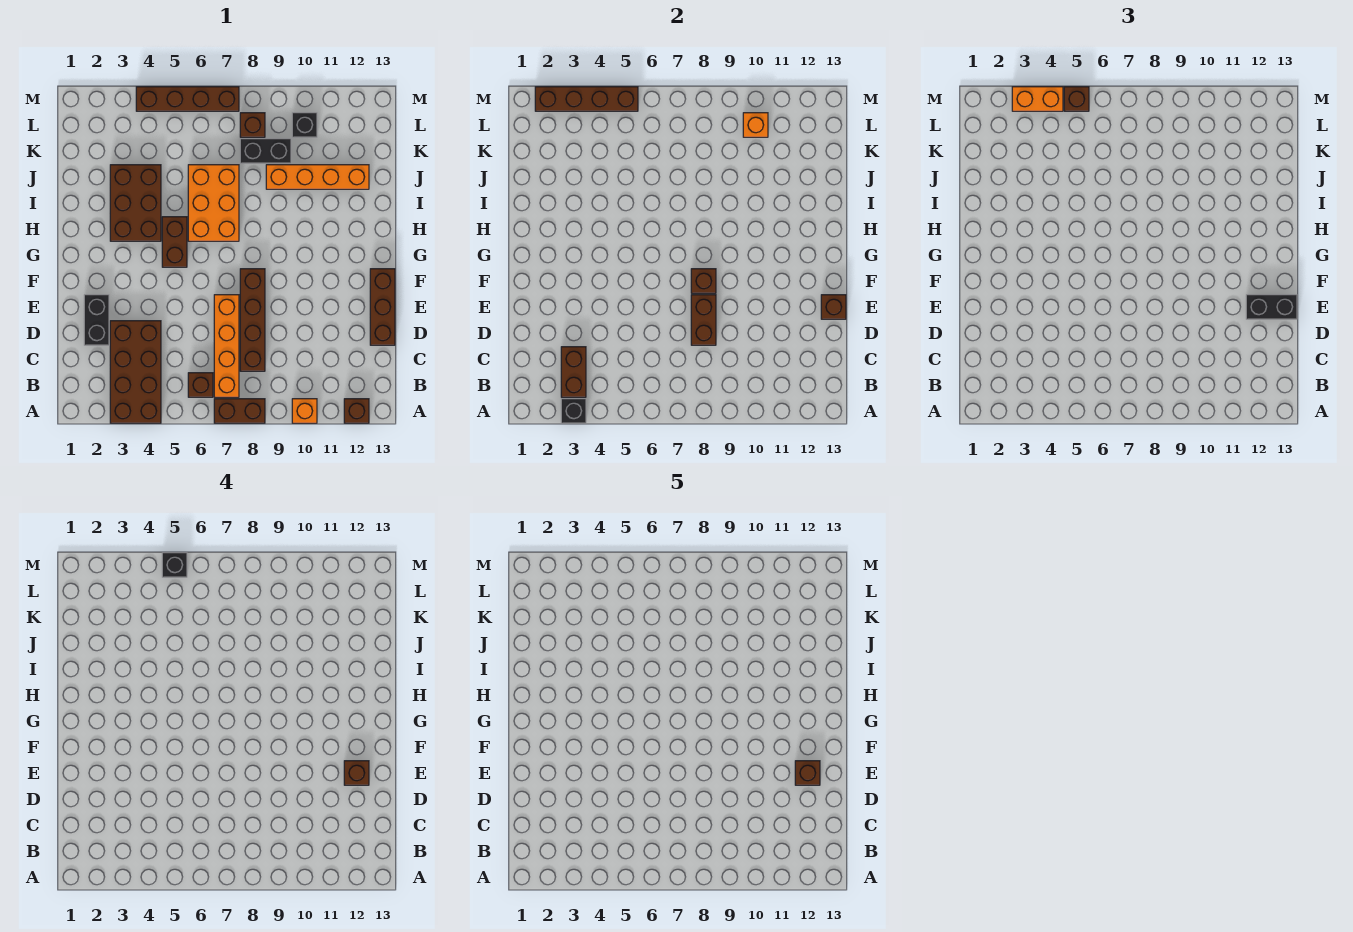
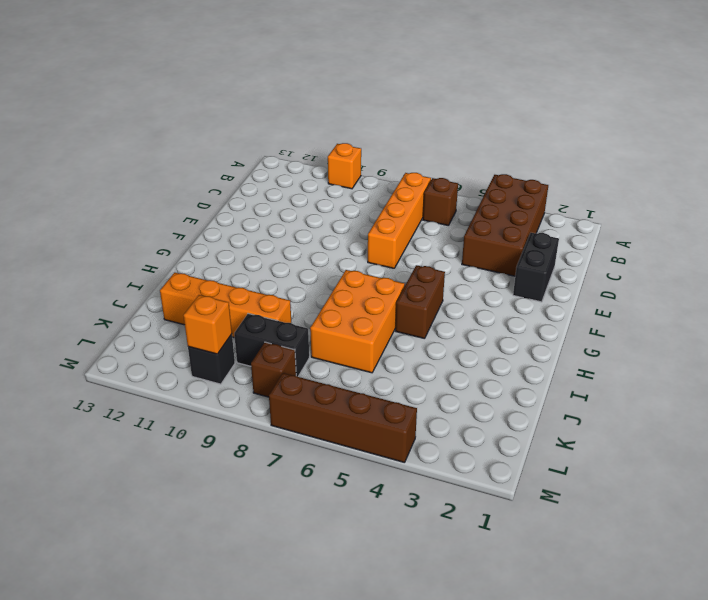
none -> brown 1x2 brick [214,399,265,423]
none -> brown 1x1 brick [344,399,369,423]
none -> brown 1x4 brick [240,269,265,371]
none -> brown 1x3 brick [370,269,395,345]

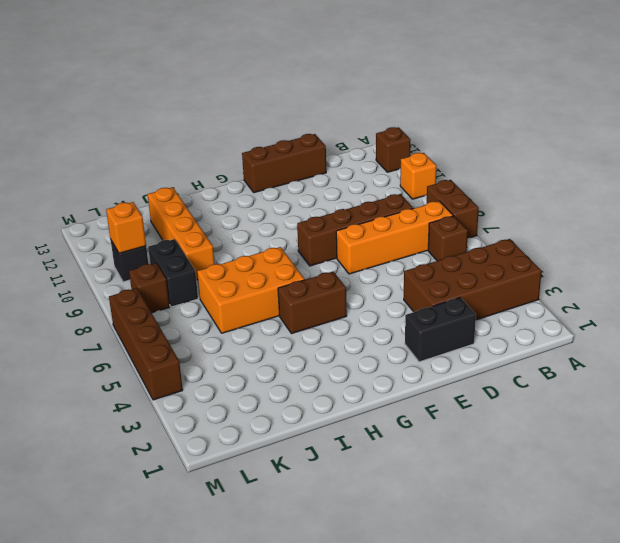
none -> brown 2x3 brick [110,165,161,241]
none -> black 1x1 brick [561,399,586,423]
none -> brown 1x2 brick [561,347,586,397]
none -> brown 1x2 brick [691,295,716,345]

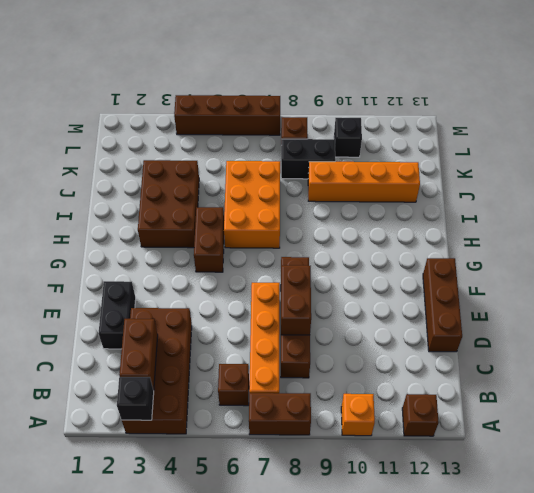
none -> brown 1x1 brick [821,295,846,319]
none -> brown 1x1 brick [691,269,716,293]
none -> orange 1x1 brick [743,113,768,137]
none -> brown 1x4 brick [535,87,638,111]

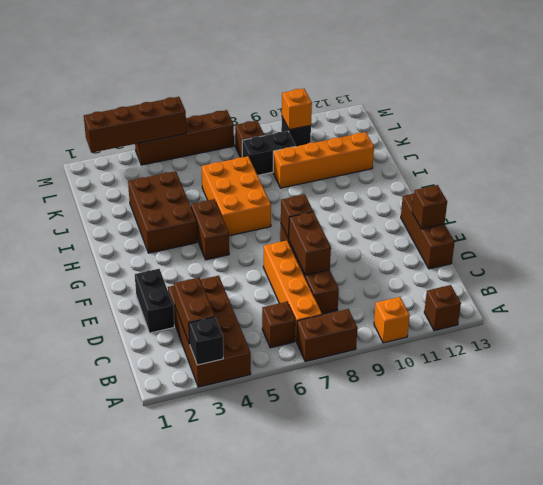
none -> black 1x2 brick [1246,295,1297,319]
none -> orange 1x2 brick [1012,87,1063,111]
none -> brown 1x1 brick [1064,87,1089,111]
none -> brown 1x1 brick [344,761,369,785]

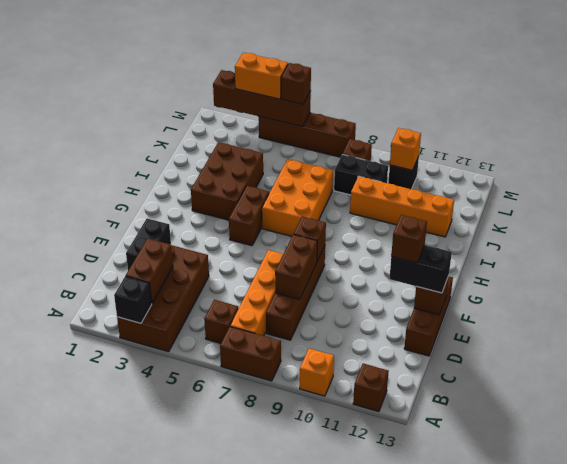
none -> black 1x1 brick [162,553,187,577]
none -> brown 1x1 brick [795,761,820,785]

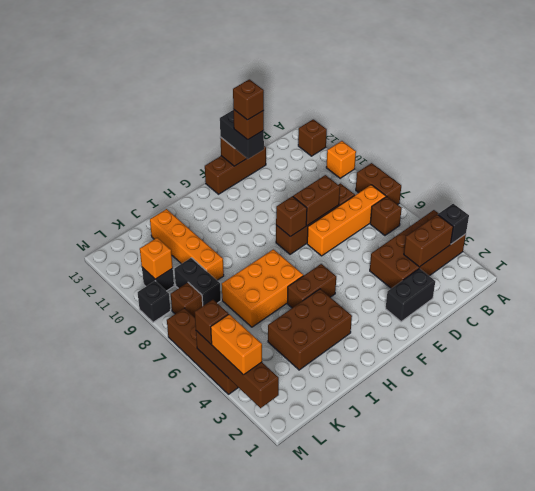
black 1x1 brick [138,281,170,322] -> black 1x1 brick moved to [162,553,187,577]

